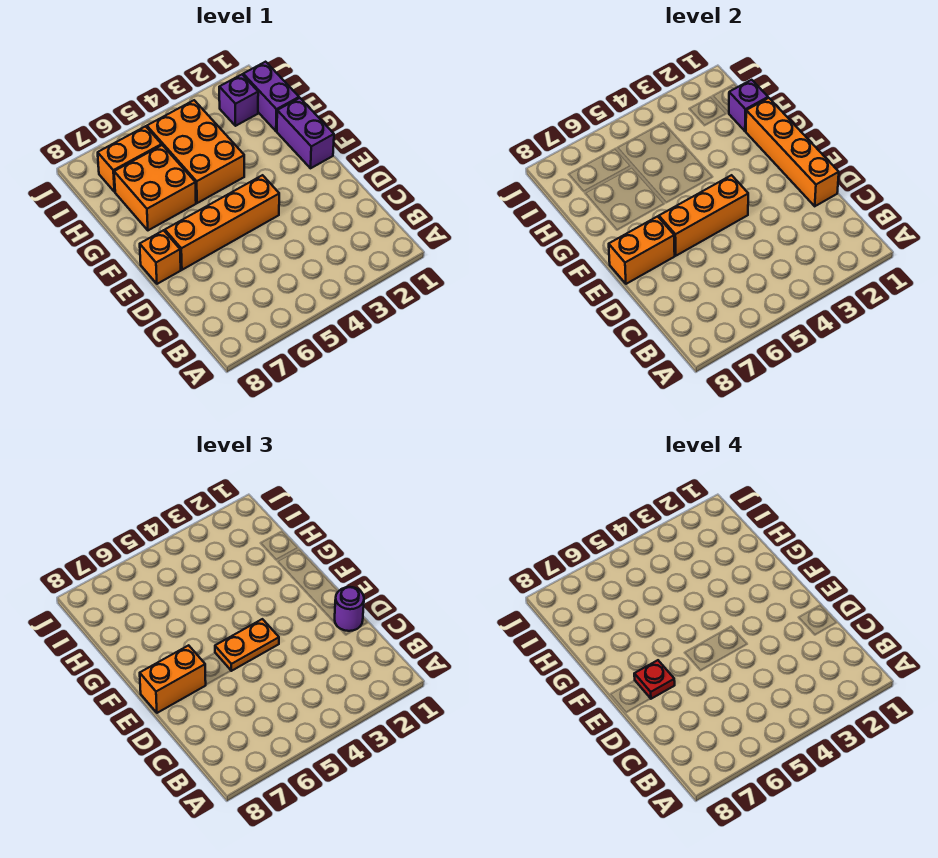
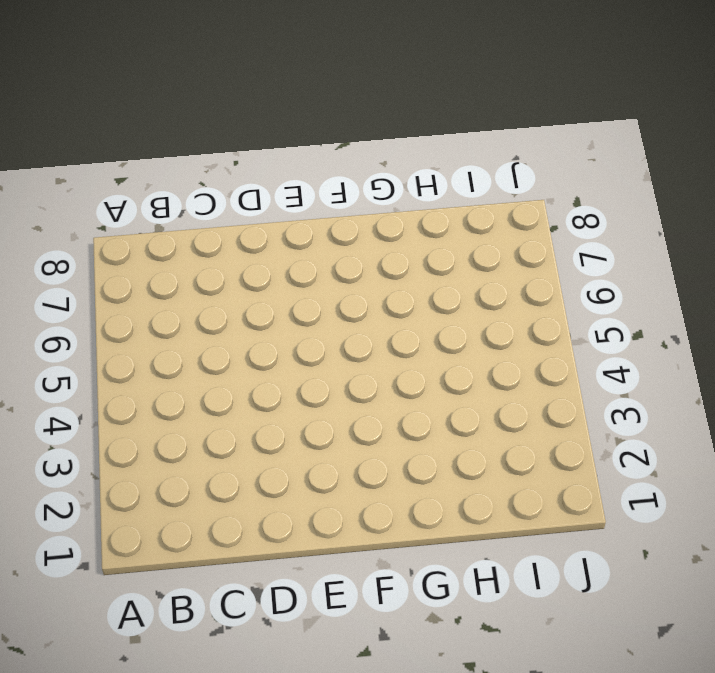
none -> orange 1x4 brick [165,175,279,270]
none -> orange 1x1 brick [140,230,181,284]
none -> purple 1x2 brick [277,98,334,168]

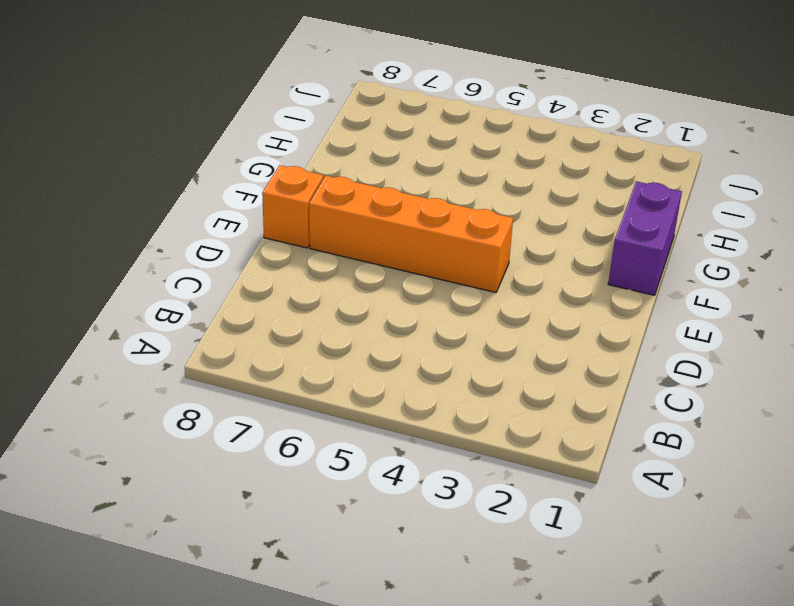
none -> orange 2x3 brick [147,100,244,203]
none -> orange 2x2 brick [114,145,196,230]
none -> purple 1x2 brick [243,62,299,131]

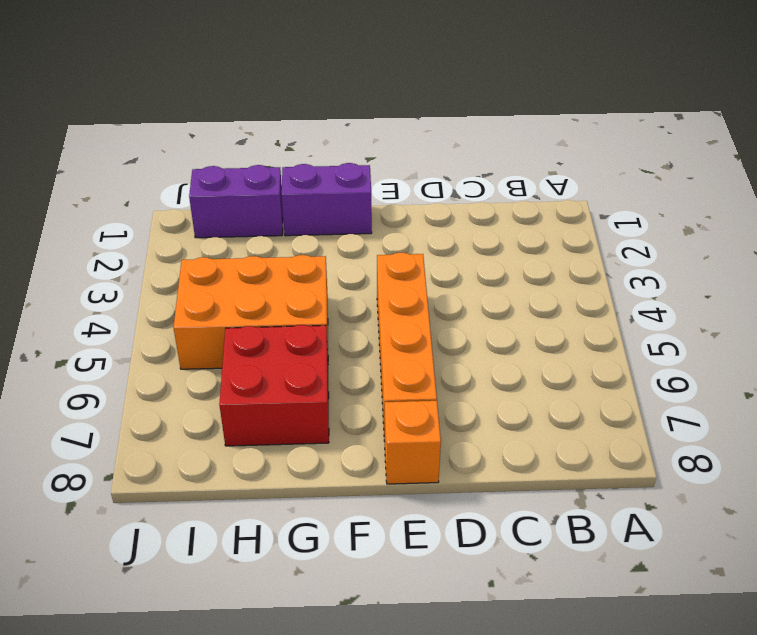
red 2x2 brick [219,325,329,446] -> orange 2x2 brick [114,145,196,230]
none -> purple 1x1 brick [219,75,258,126]
none -> orange 1x2 brick [98,126,162,192]
none -> orange 1x4 brick [746,98,839,206]

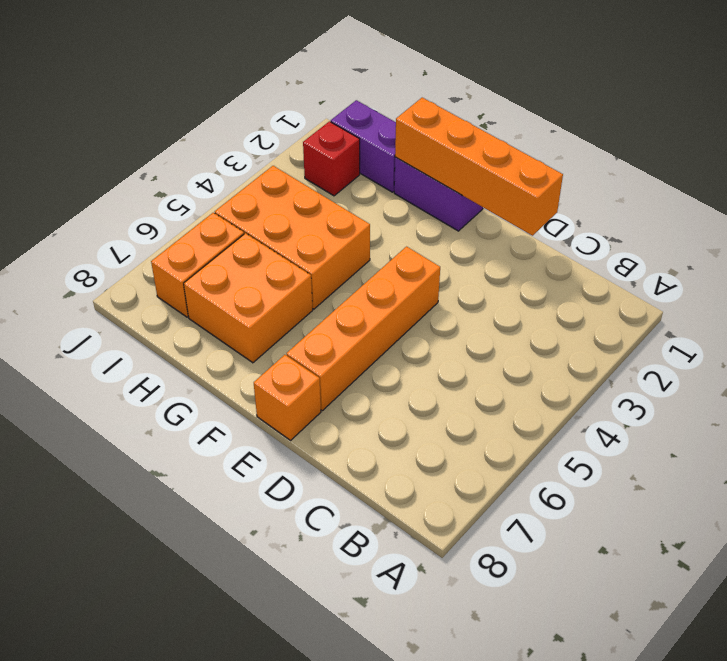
red 1x1 brick [303,121,360,196] -> purple 1x1 brick [219,75,258,126]
none -> orange 1x3 brick [659,175,748,256]
none -> orange 1x2 brick [609,216,675,284]
none -> purple 1x1 brick [729,80,768,131]

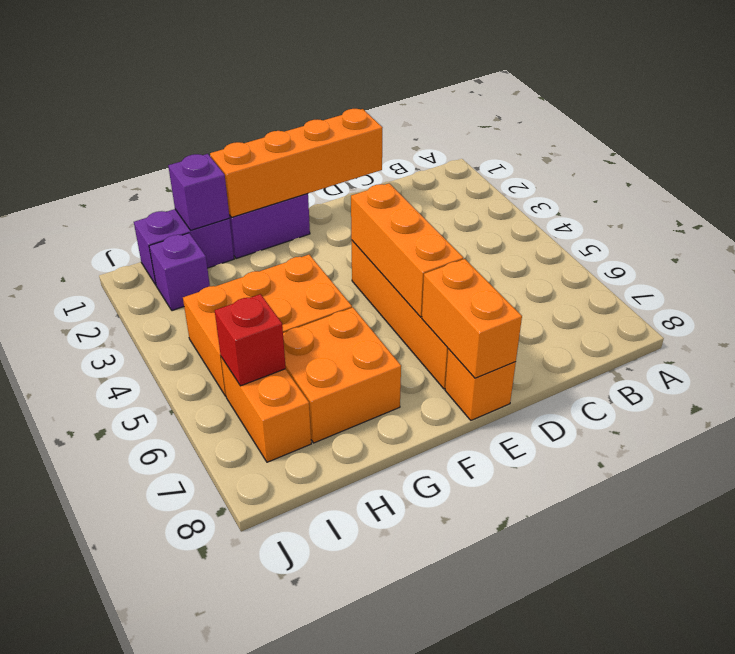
red 1x1 brick [215,294,286,386] -> none
none -> purple 1x1 round brick [335,587,364,631]
none -> orange 1x2 plate [215,619,279,671]
none -> orange 1x2 brick [140,645,206,713]

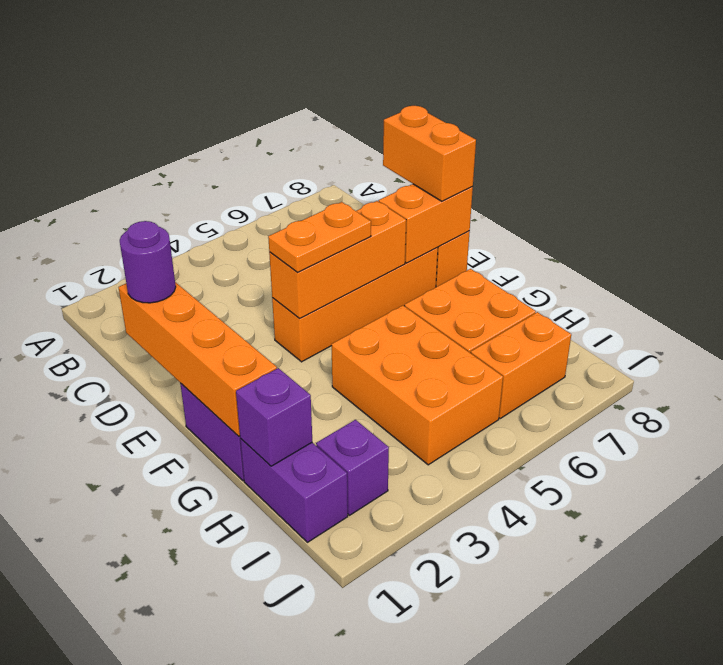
orange 1x2 brick [383,106,476,201] -> orange 1x2 brick turned to [140,645,206,713]
none -> red 1x1 plate [634,660,675,699]

